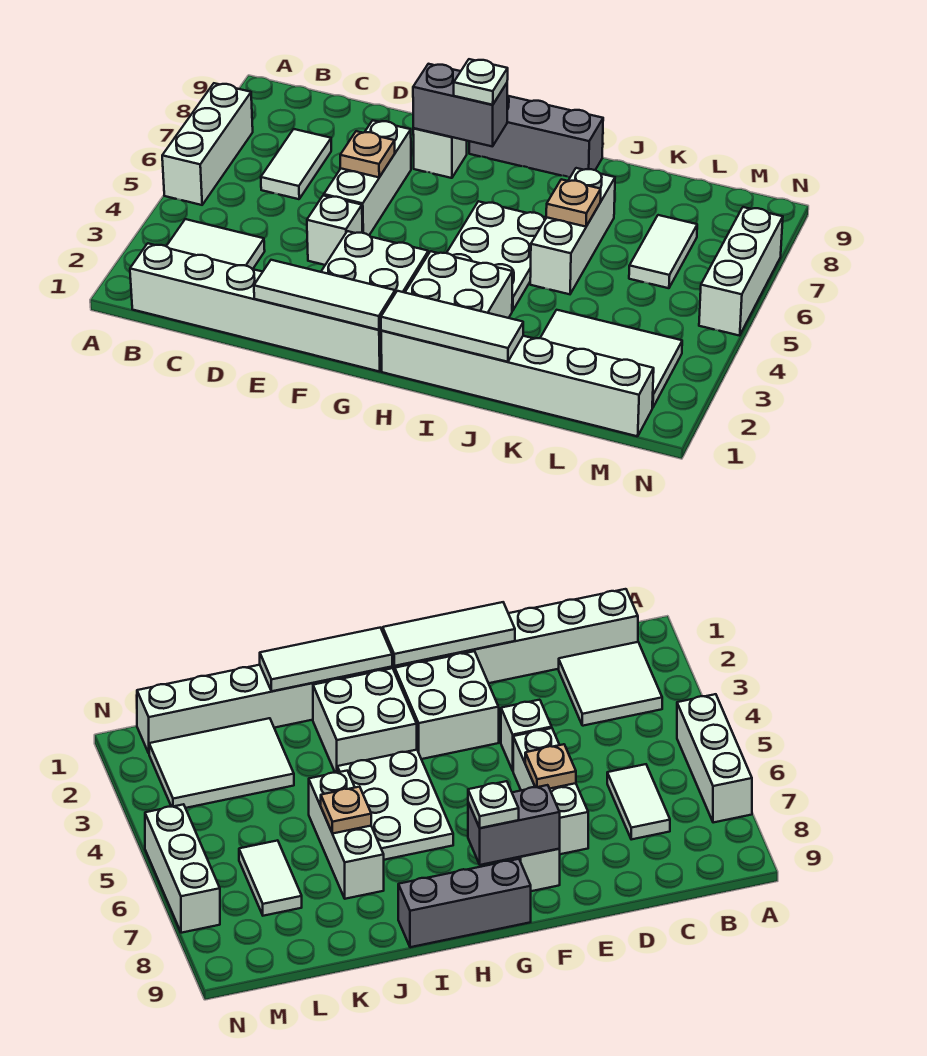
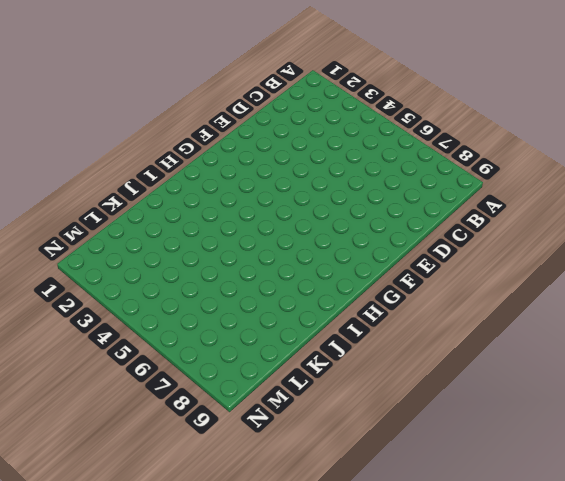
none -> white 1x3 brick [162,83,253,205]
none -> white 1x6 brick [130,243,382,372]
none -> white 2x2 tile [166,219,265,269]

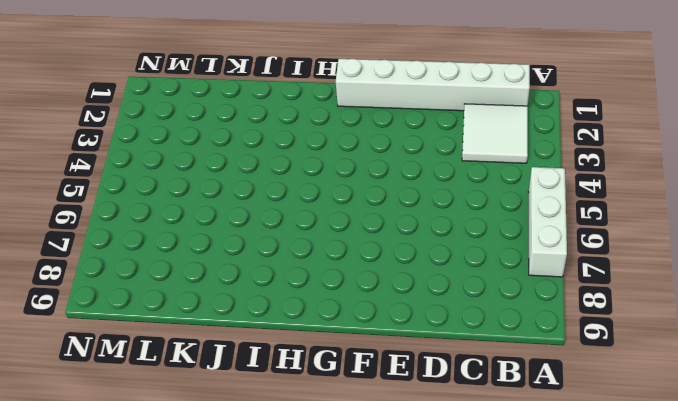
none -> white 1x2 tile [261,129,331,199]
none -> white 1x1 brick [307,195,363,265]
none -> white 1x3 brick [324,120,411,235]

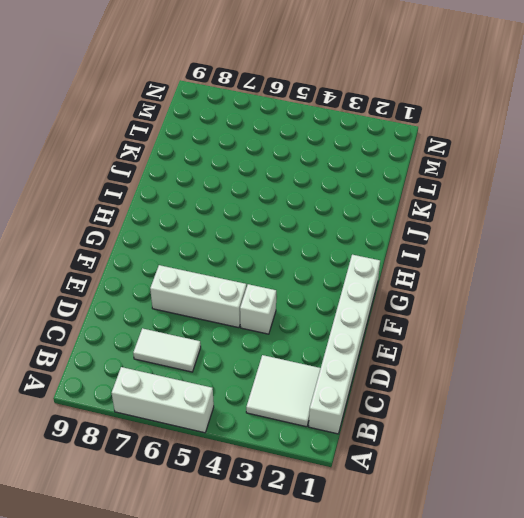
none -> white 2x2 brick [321,231,428,293]
none -> white 1x1 brick [413,128,467,178]
none -> grey 1x3 brick [469,96,603,178]

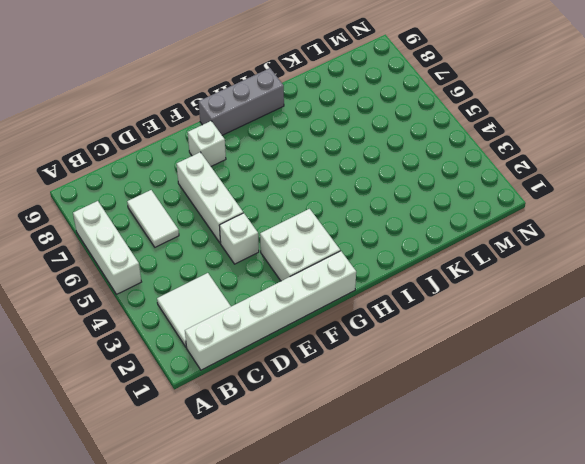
none -> white 1x6 brick [381,331,654,436]
none -> white 2x2 brick [405,251,512,318]
none -> white 2x3 plate [447,201,546,311]

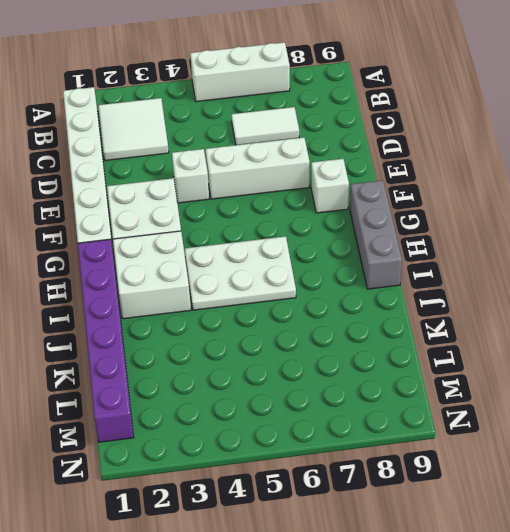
purple 1x6 brick [78,239,134,442] -> white 1x6 brick [381,331,654,436]
none -> white 1x3 brick [530,168,615,294]
none -> white 2x3 tile [540,310,682,408]
none -> white 1x2 tile [629,215,697,288]

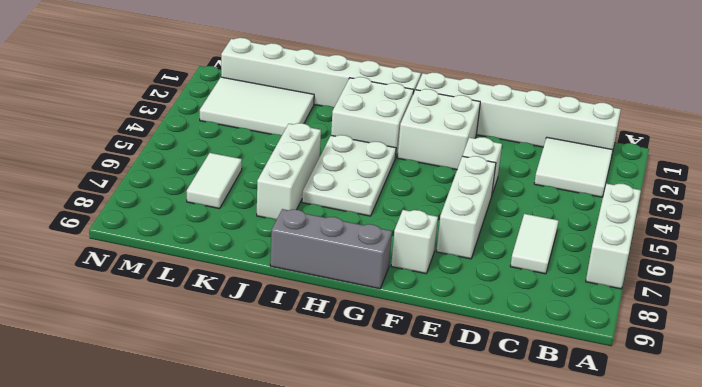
none -> white 1x3 brick [699,207,783,336]
none -> white 1x3 tile [254,260,395,330]
none -> tan 1x1 plate [340,131,395,177]

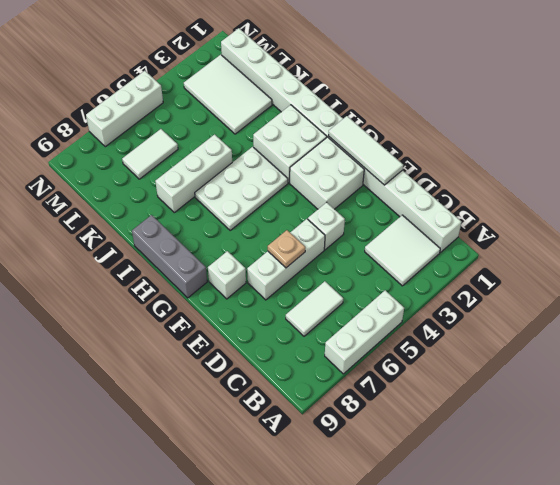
none -> grey 1x2 brick [413,64,507,147]
none -> white 1x3 tile [381,291,523,362]
none -> tan 1x1 plate [546,179,601,227]

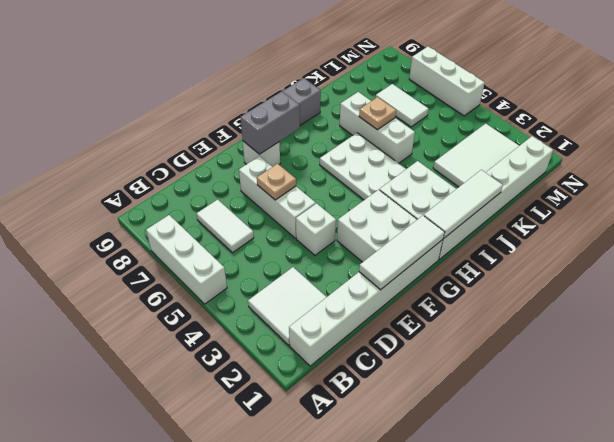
none -> white 1x1 plate [454,59,508,105]

